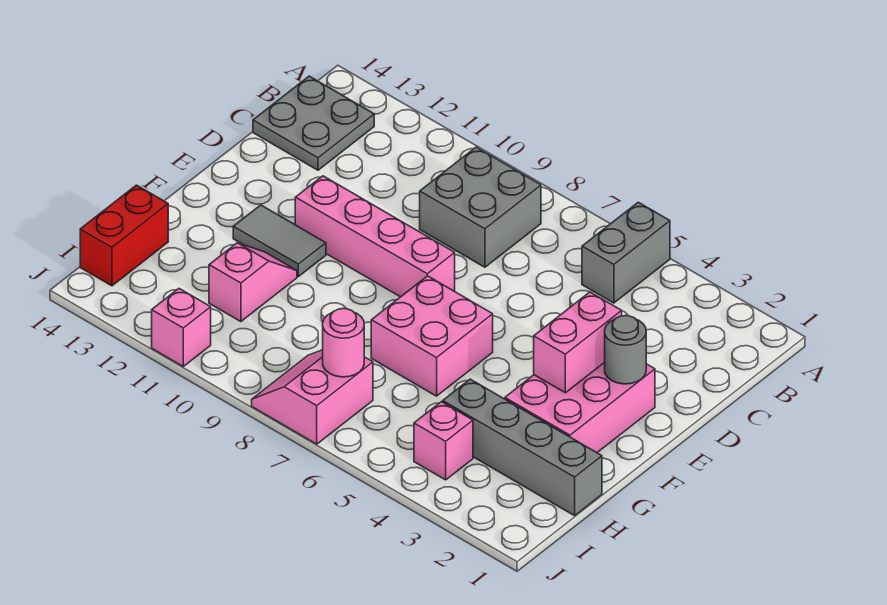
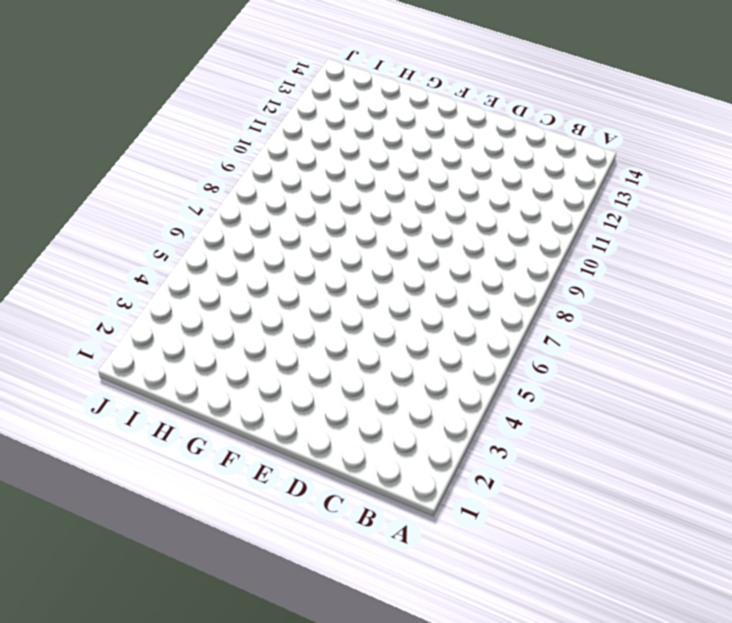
none -> grey 1x2 brick [582,202,670,303]
none -> grey 2x2 brick [420,147,541,267]
none -> grey 2x2 plate [253,76,374,170]

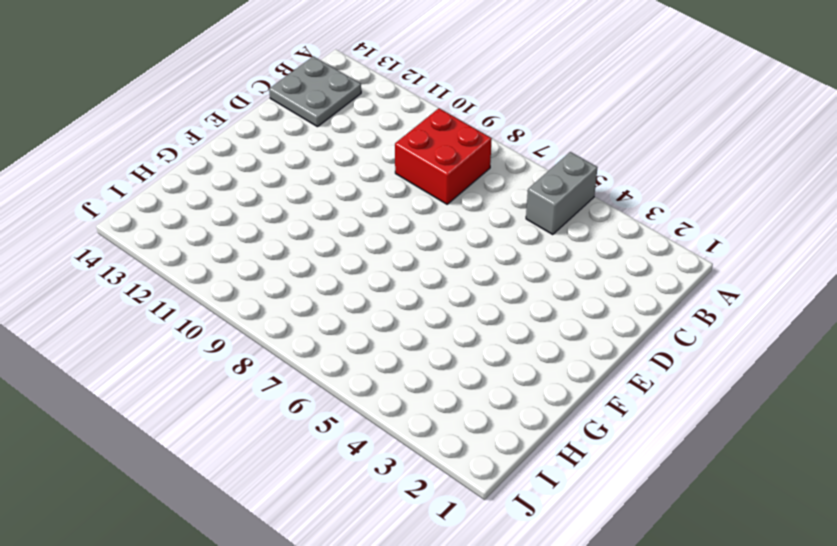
red 2x2 brick [395,108,492,204] -> grey 2x2 brick [420,147,541,267]
none -> pink 2x3 brick [505,362,655,453]
none -> pink 1x4 brick [295,176,455,297]
none -> pink 2x2 brick [371,276,493,396]

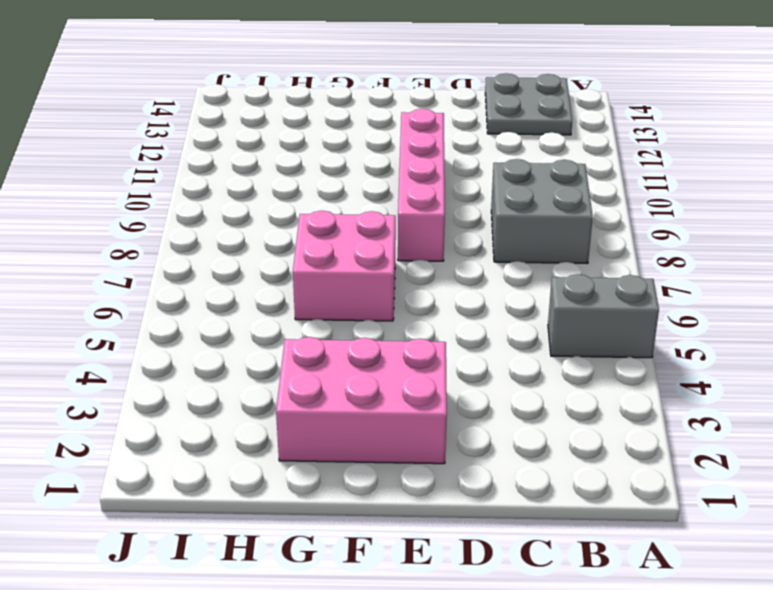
none -> grey 1x2 tile [233,205,326,277]
none -> pink 1x2 slope [209,243,297,322]
none -> grey 1x4 brick [443,379,602,516]

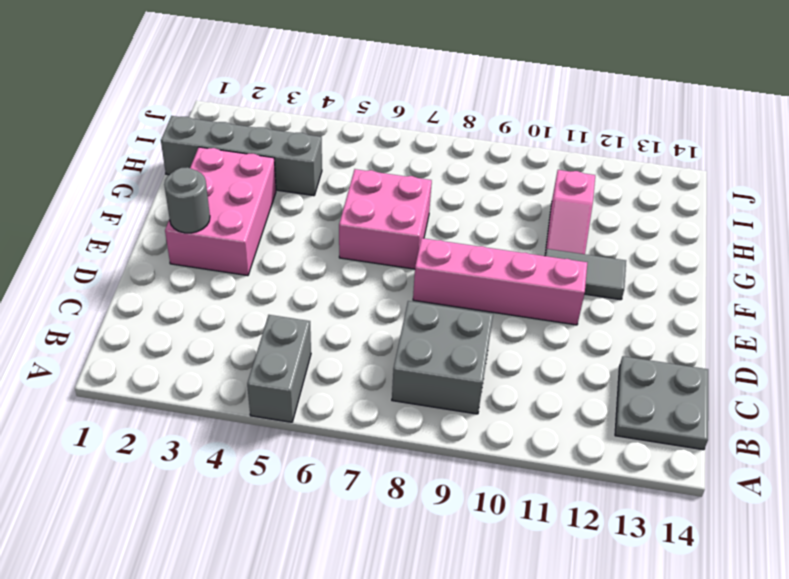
none -> red 1x2 brick [80,185,168,286]
none -> pink 1x1 brick [414,402,473,480]
none -> pink 2x2 slope [252,350,373,444]

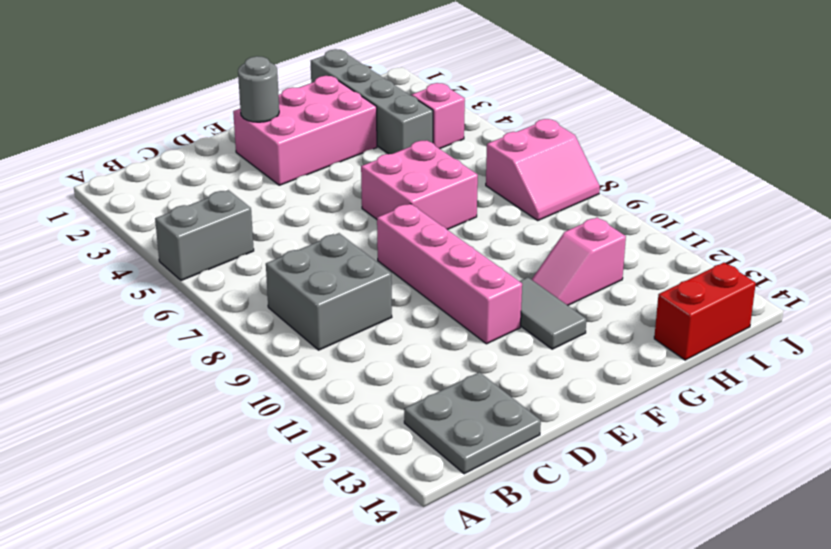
none -> pink 1x1 brick [152,289,211,366]
none -> pink 1x2 brick [534,292,622,393]
none -> pink 1x1 round brick [323,309,364,377]

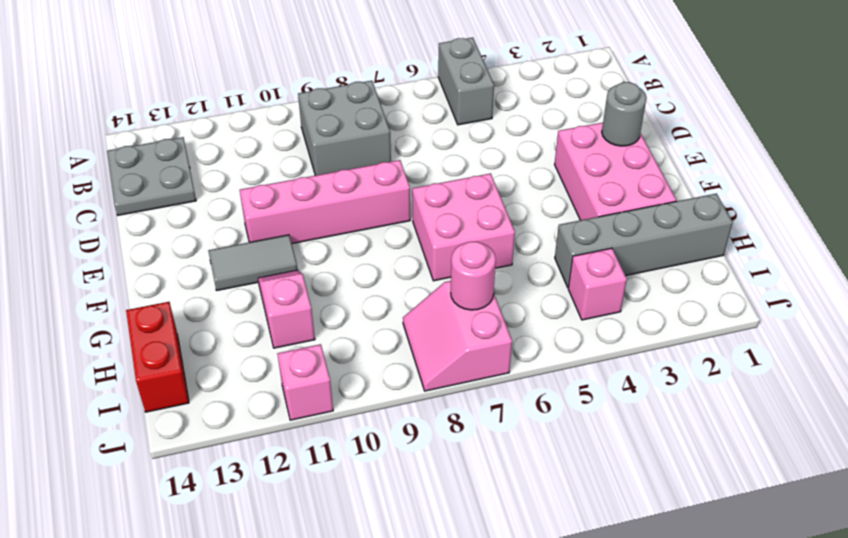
none -> pink 1x2 brick [534,292,622,393]

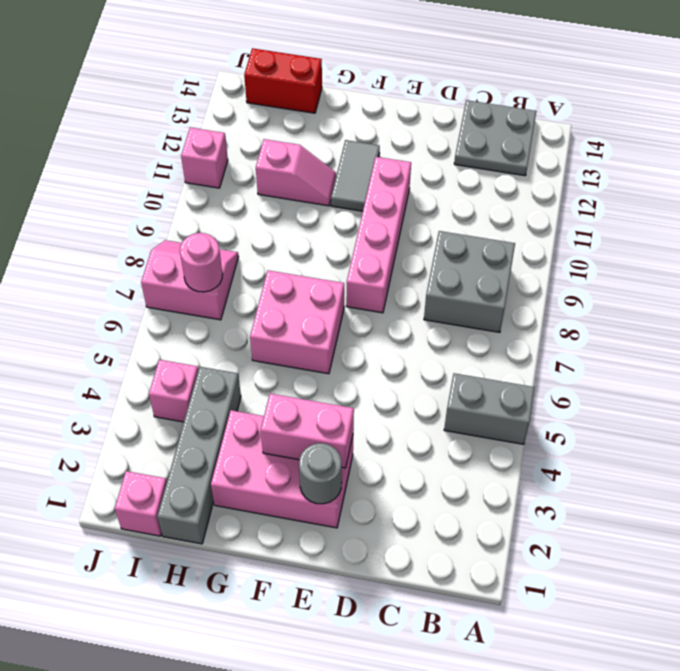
pink 1x1 brick [115,471,167,536] -> none

